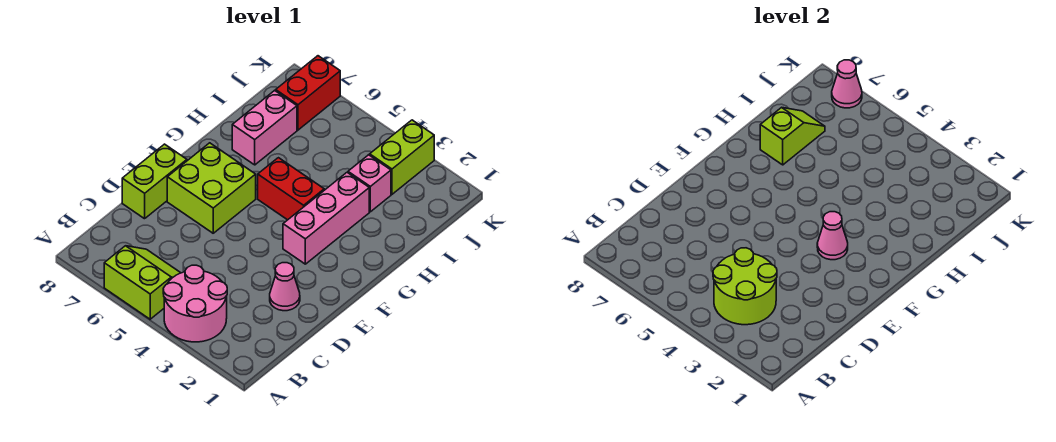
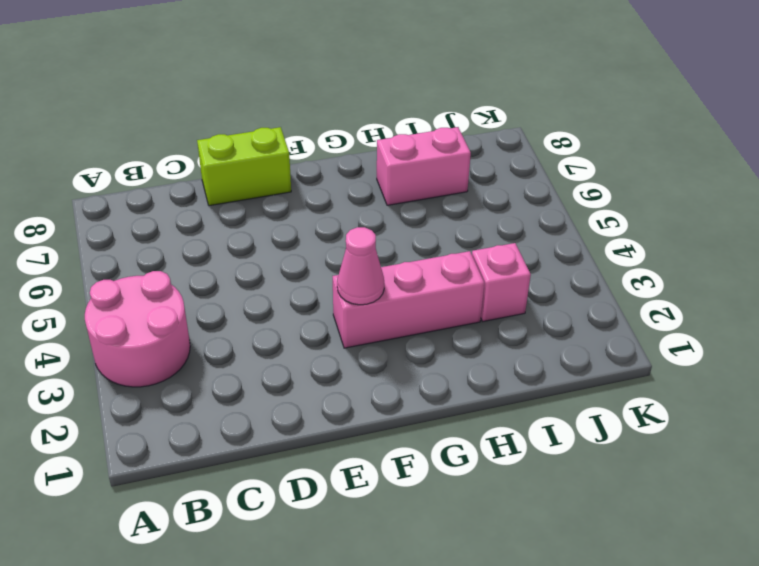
none -> lime 2x2 slope [104,246,180,319]
none -> pink 1x1 cone [270,263,300,311]
none -> lime 2x2 brick [167,143,256,233]

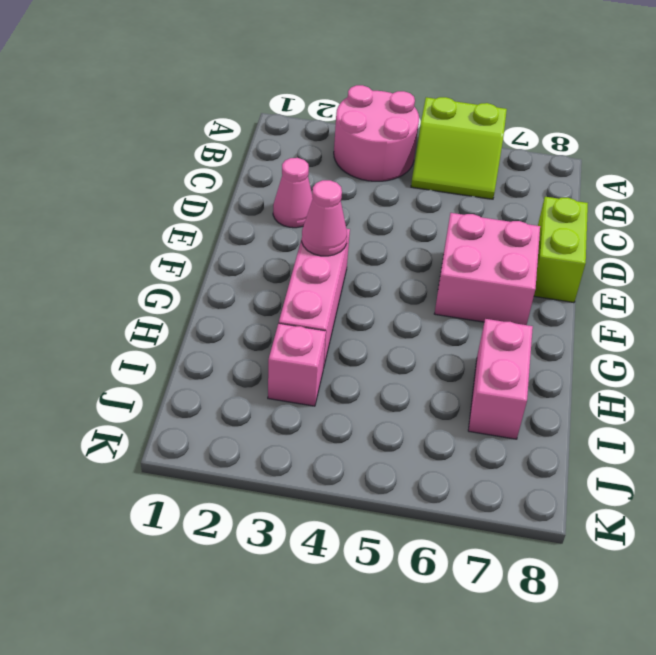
pink 2x2 brick [434,213,540,325] -> lime 2x2 brick [167,143,256,233]
none -> red 1x2 brick [258,158,324,220]
none -> lime 1x2 brick [370,120,434,194]
none -> red 1x2 brick [276,56,340,130]

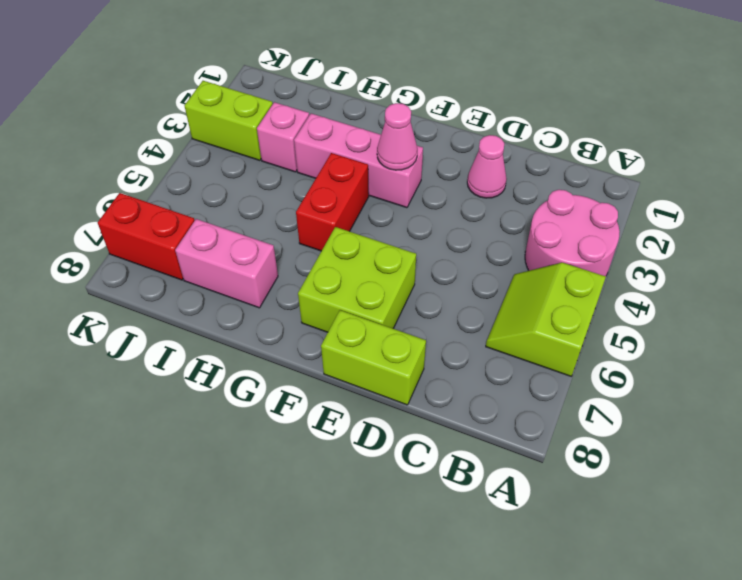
none -> lime 2x2 round brick [713,248,777,325]
none -> lime 1x2 slope [760,107,825,165]
none -> pink 1x1 cone [832,60,862,108]

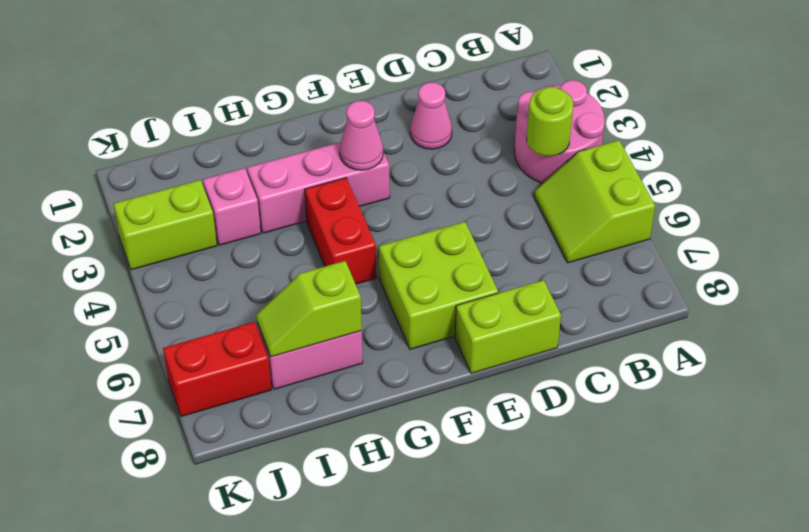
lime 1x1 round brick [527,87,573,156] -> lime 2x2 round brick [713,248,777,325]
none -> pink 1x1 cone [832,60,862,108]

